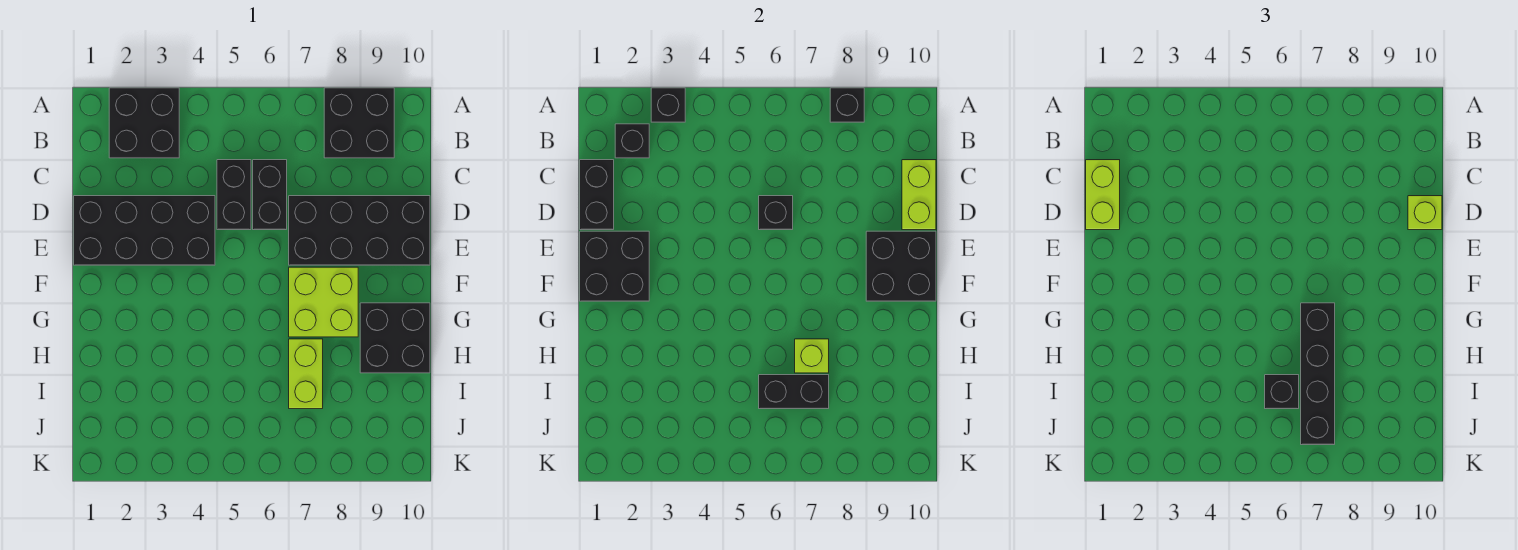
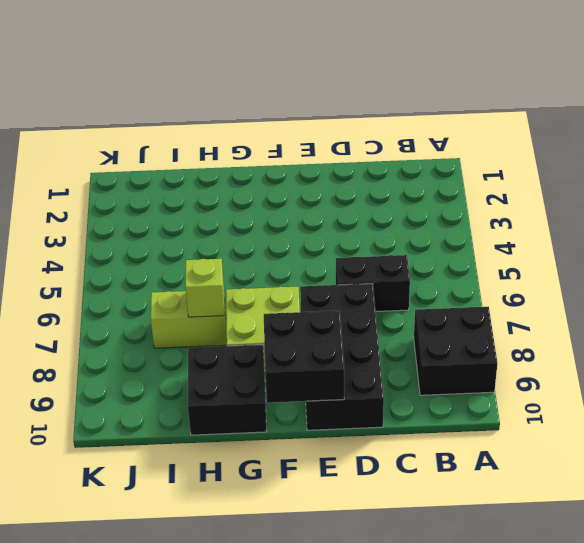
none -> black 2x2 brick [109,88,179,158]
none -> black 1x2 brick [217,160,251,230]
none -> black 2x4 brick [74,196,215,265]

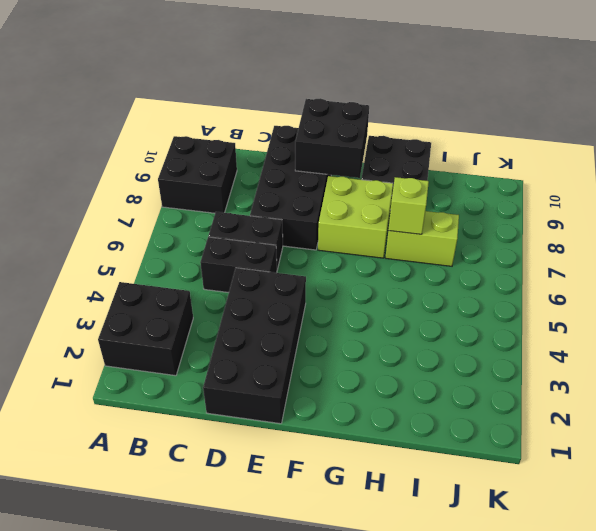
none -> black 1x1 brick [651,88,685,122]
none -> black 1x1 brick [830,88,864,122]
none -> black 1x1 brick [615,124,649,158]

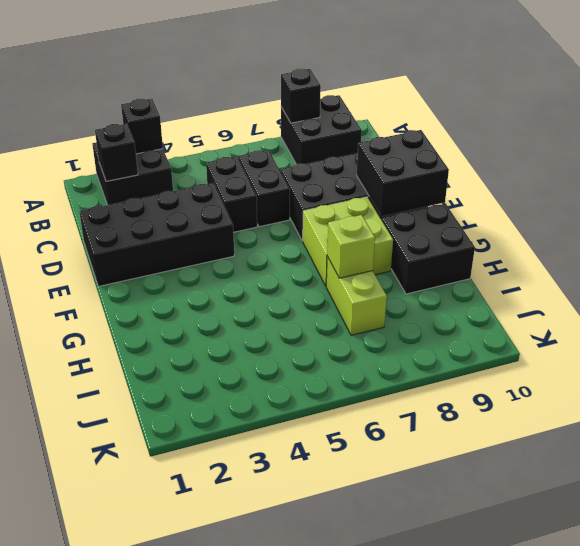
none -> black 1x2 brick [580,160,614,230]
none -> lime 1x2 brick [902,160,936,230]
none -> black 1x1 brick [759,196,793,230]

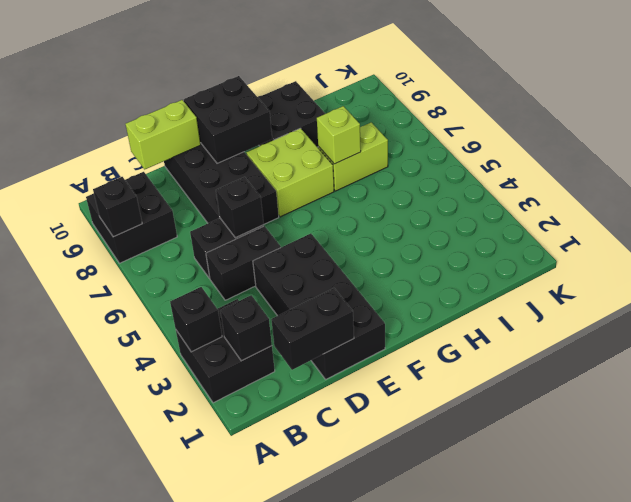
none -> black 2x2 brick [580,231,649,301]
none -> black 1x2 brick [759,375,829,409]
none -> lime 1x2 brick [1086,160,1120,230]

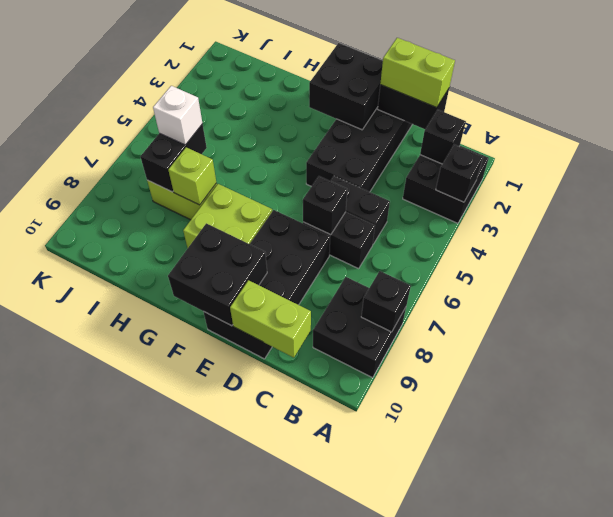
white 1x1 brick [153,86,203,145] -> black 1x1 brick [1265,375,1299,409]
none -> black 2x2 brick [360,303,430,373]
none -> lime 1x1 brick [1408,196,1442,230]
none -> black 1x4 brick [1301,303,1335,445]

